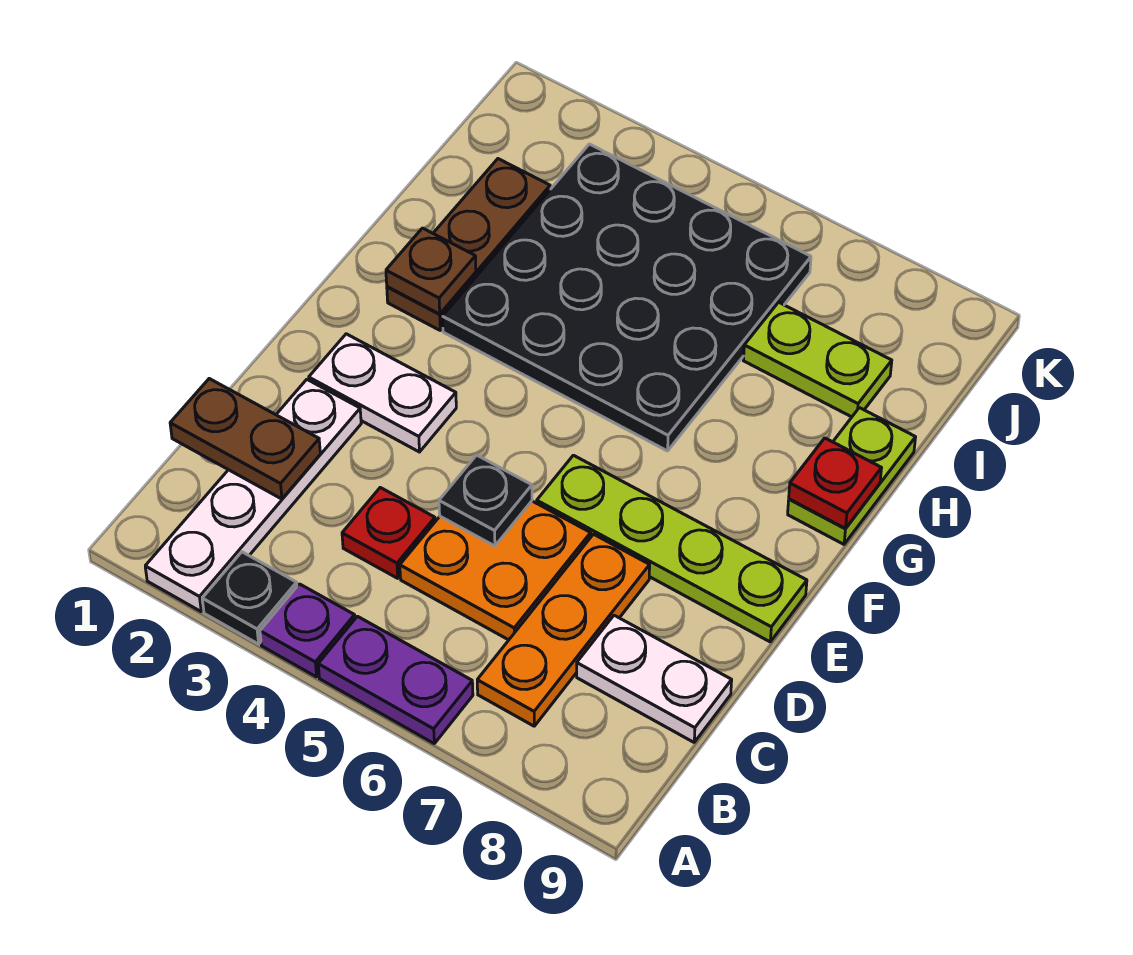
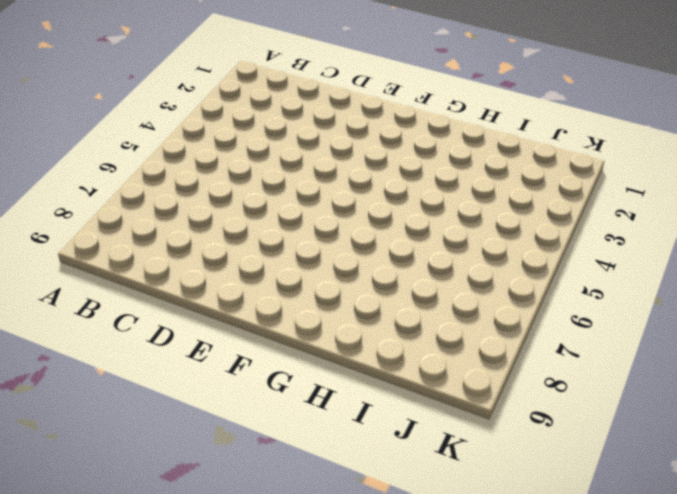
none -> white 1x4 plate [145,380,361,611]
none -> black 1x1 plate [202,552,297,644]
none -> purple 1x1 plate [260,584,355,677]

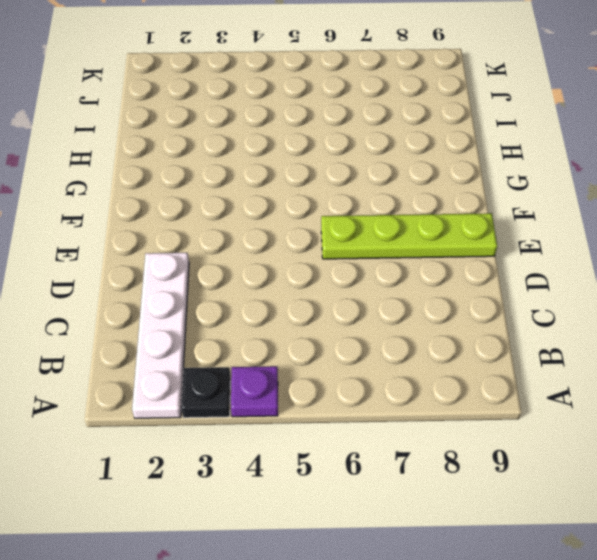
none -> purple 1x2 plate [318,616,473,743]
none -> orange 1x3 plate [477,534,650,726]
none -> red 1x1 plate [342,488,435,578]

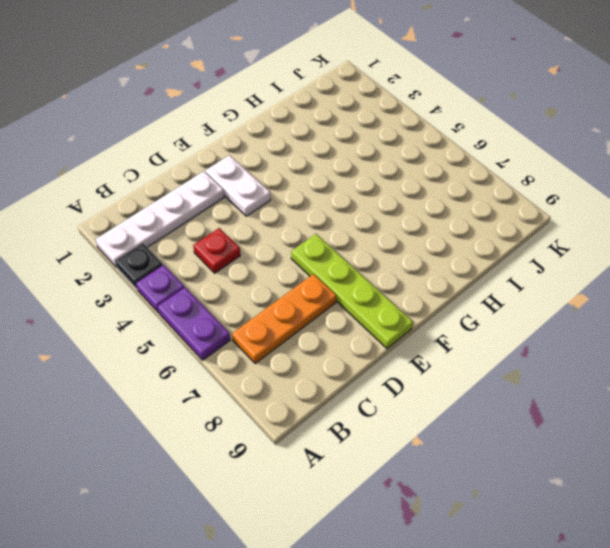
none -> orange 2x2 plate [400,501,591,640]
none -> white 1x2 plate [577,615,732,742]
none -> brown 1x3 plate [387,159,550,330]

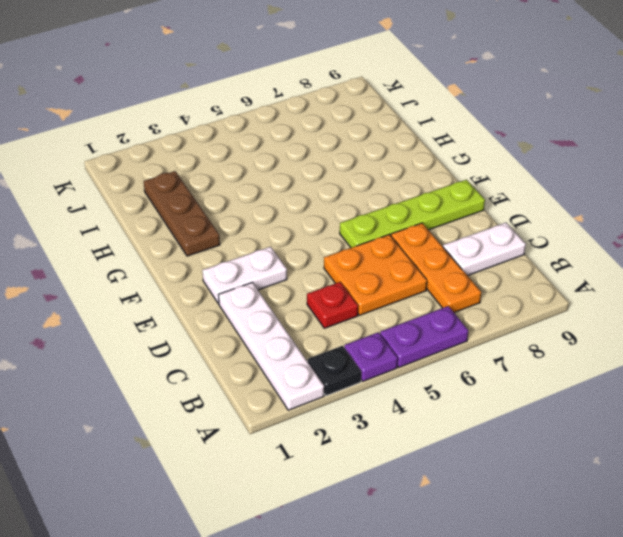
none -> black 4x4 plate [442,144,811,451]
none -> lime 1x2 plate [788,408,916,544]
none -> lime 1x2 plate [743,302,892,417]

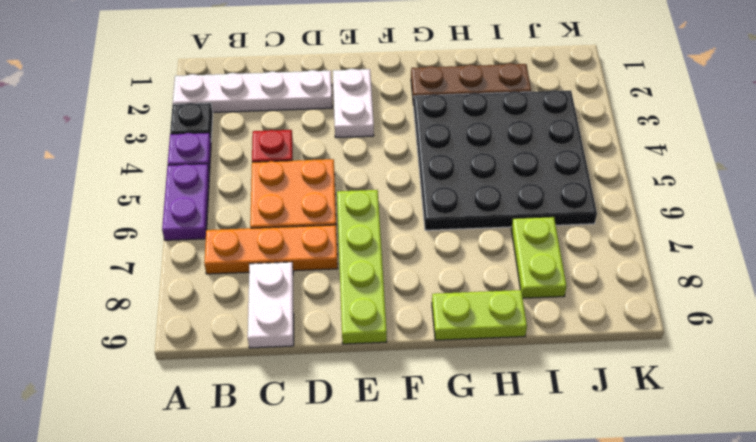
none -> brown 1x2 plate [170,379,320,499]
none -> black 1x1 plate [439,455,532,546]
none -> brown 1x1 plate [386,228,476,314]

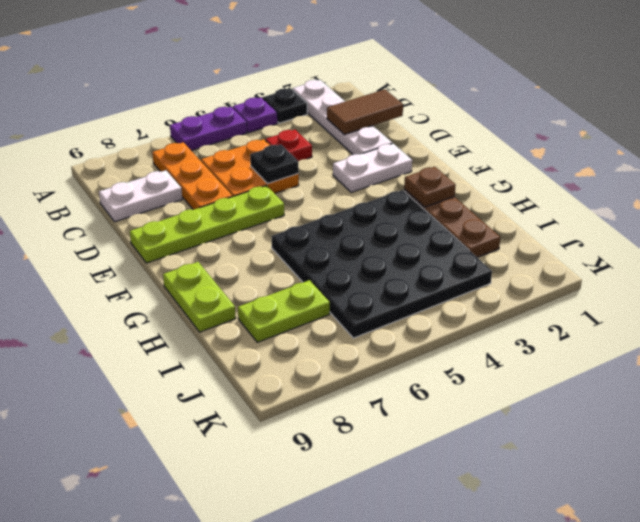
brown 1x2 tile [327,89,403,135] -> brown 1x2 plate [170,379,320,499]
none -> red 1x1 plate [789,438,882,528]

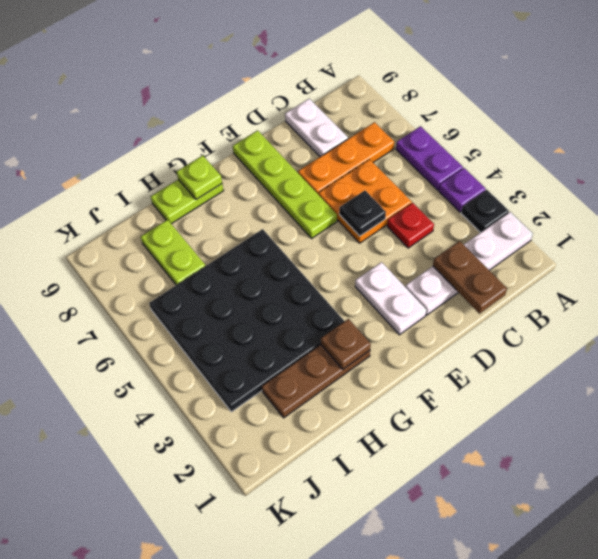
lime 1x1 plate [177,155,222,200] -> red 1x1 plate [789,438,882,528]

